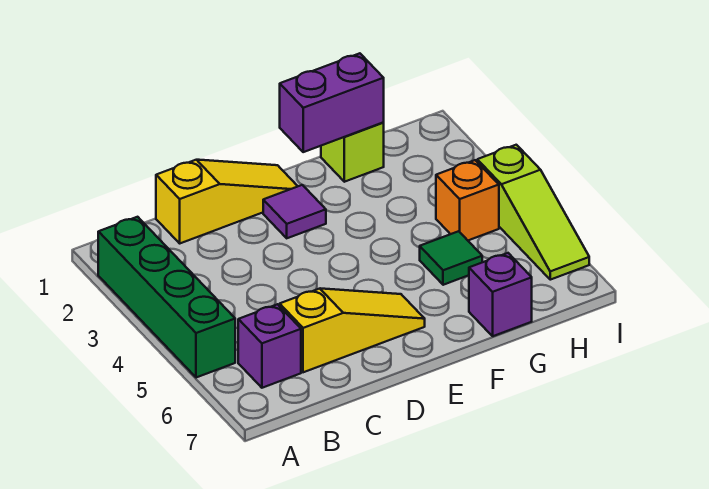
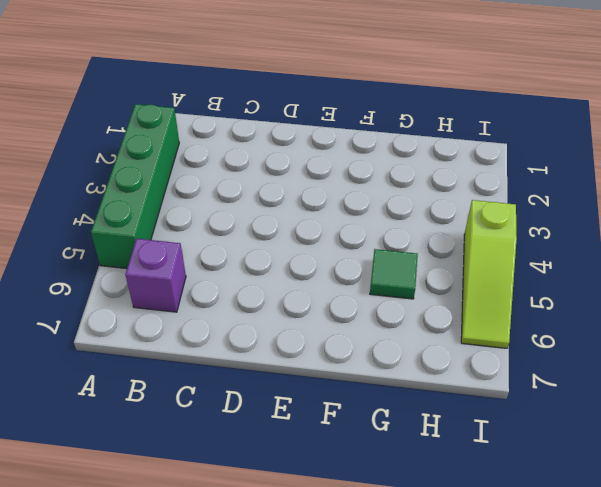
none -> yellow 1x3 slope [156,160,298,243]
none -> yellow 1x3 slope [280,288,425,372]

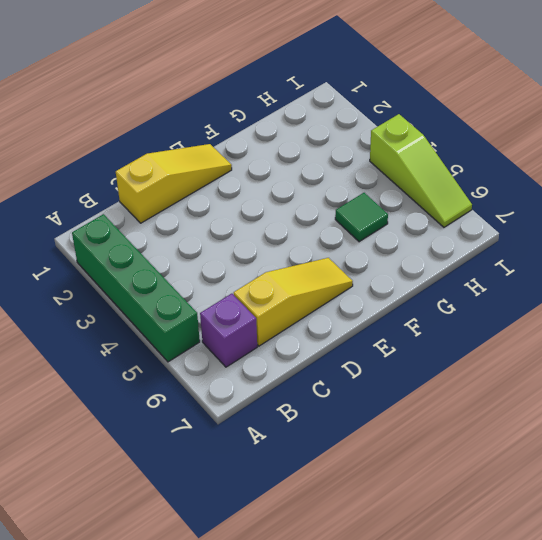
none -> purple 1x1 tile [263,185,326,238]
none -> lime 1x1 brick [321,123,384,182]

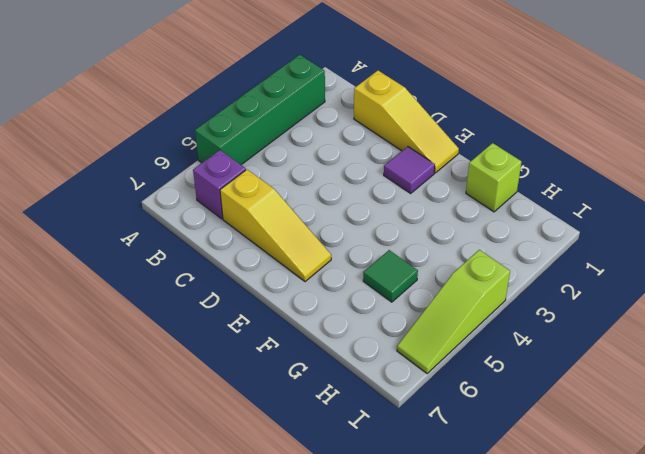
none -> purple 1x1 brick [469,253,532,336]
none -> orange 1x1 brick [436,160,499,240]

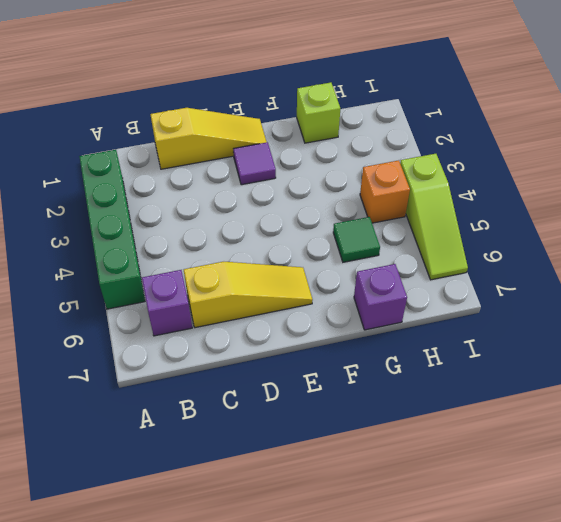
none -> purple 1x2 brick [280,53,384,152]

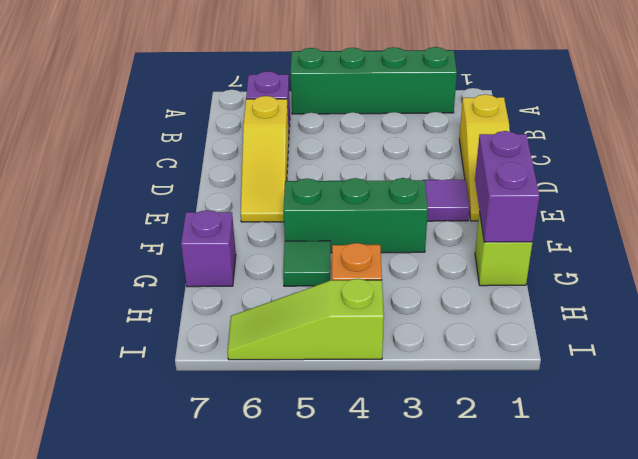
green 1x3 brick [283,178,428,253] -> none

